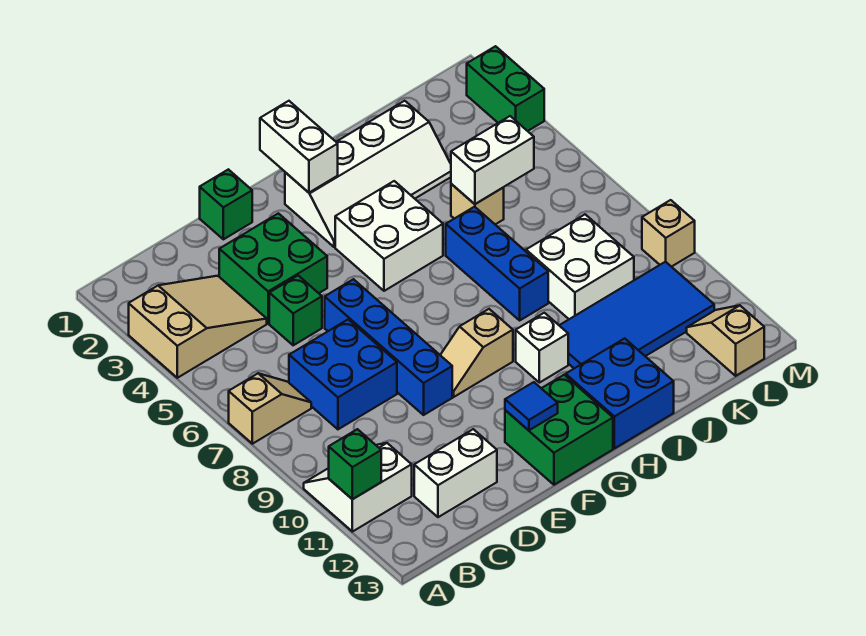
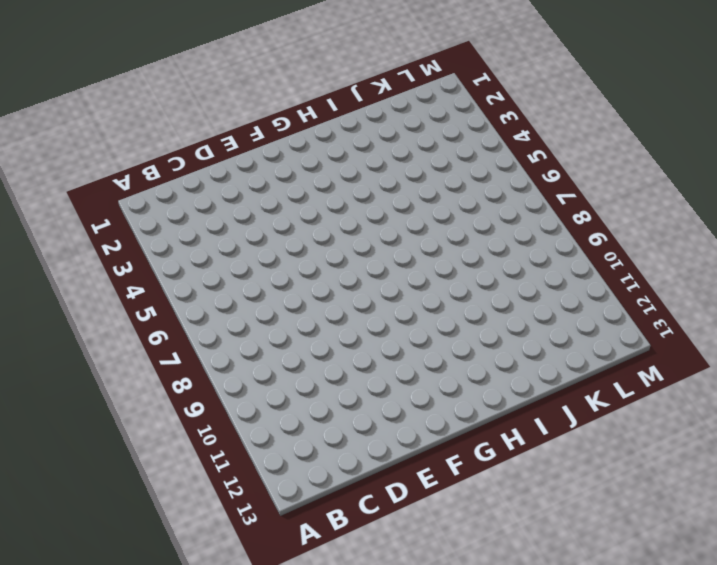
none -> tan 2x3 slope [129,276,267,378]
none -> tan 1x2 slope [229,373,311,444]
none -> white 2x2 slope [304,443,412,532]

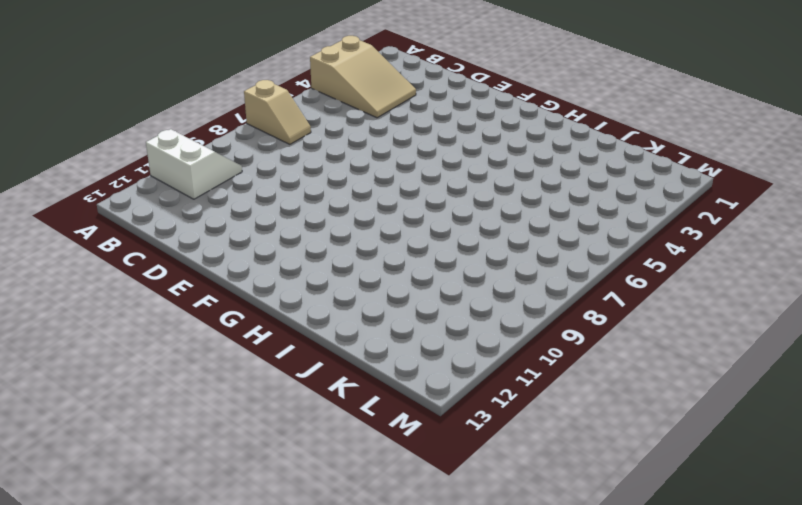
none -> blue 2x2 brick [289,319,397,429]
none -> white 1x2 brick [414,429,497,517]
none -> green 2x2 brick [219,213,327,323]

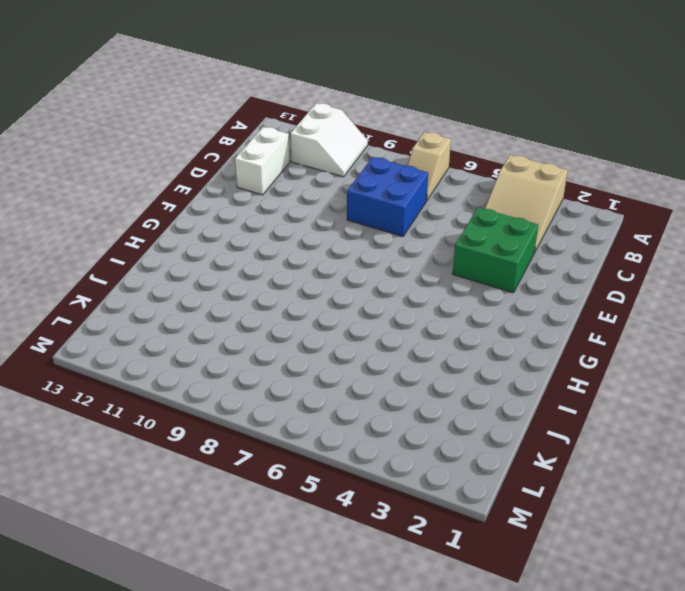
none -> green 1x1 brick [269,276,322,345]
none -> green 1x1 brick [200,169,252,239]
none -> blue 1x4 brick [325,279,452,415]

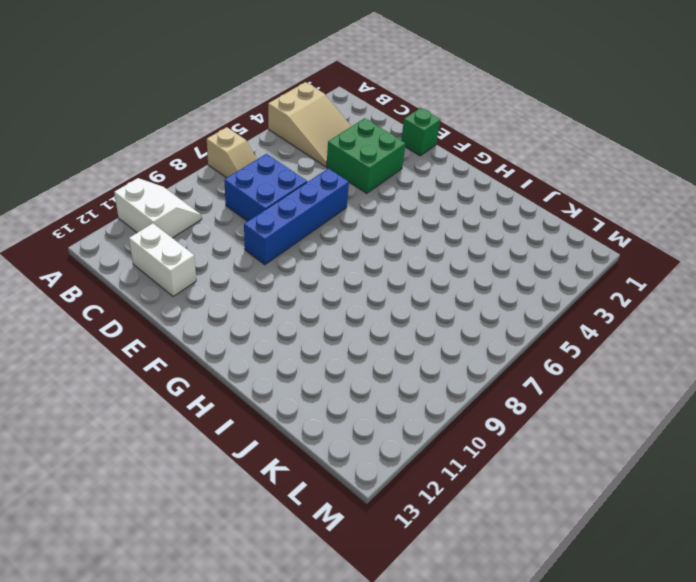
none -> green 1x1 brick [269,276,322,345]
none -> tan 1x2 slope [440,309,513,397]
none -> green 2x2 brick [505,375,613,485]

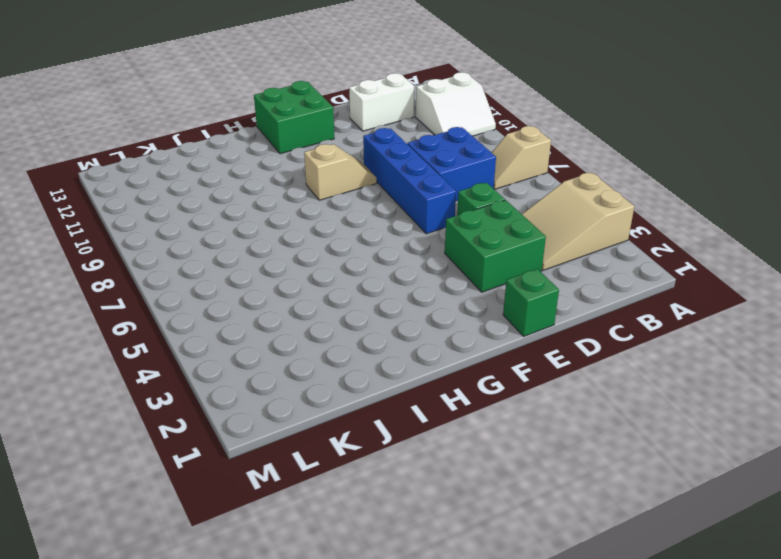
none -> white 2x4 slope [285,101,451,247]
none -> white 2x2 brick [335,181,443,291]
none -> white 1x1 brick [516,313,568,383]

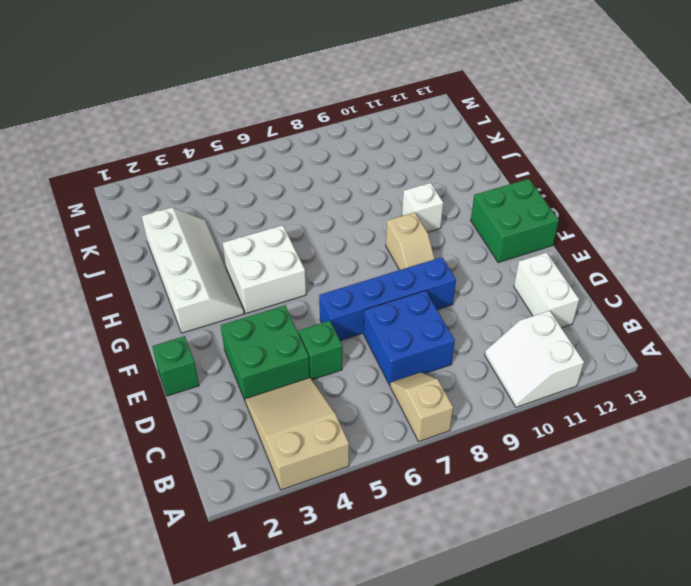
none -> blue 2x2 brick [566,338,674,448]
none -> blue 1x3 brick [446,207,548,320]
none -> blue 2x4 tile [559,262,714,368]

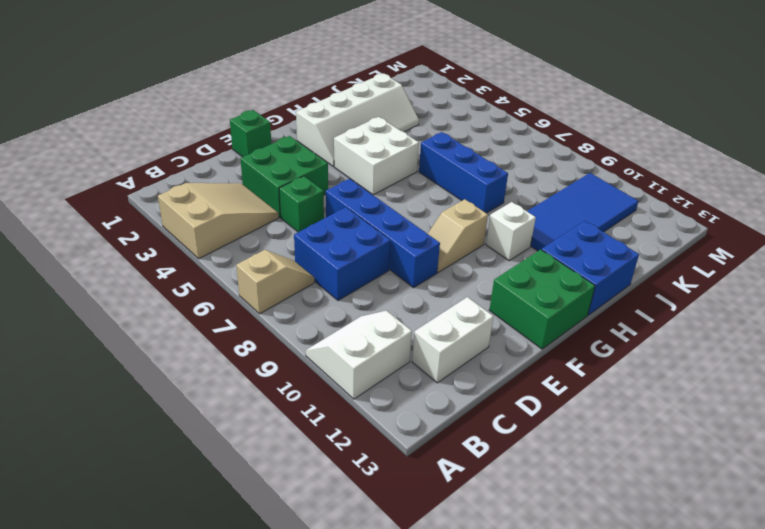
none -> tan 1x1 brick [451,184,504,224]
none -> white 2x2 brick [526,214,634,319]
none -> tan 1x2 slope [687,305,764,376]

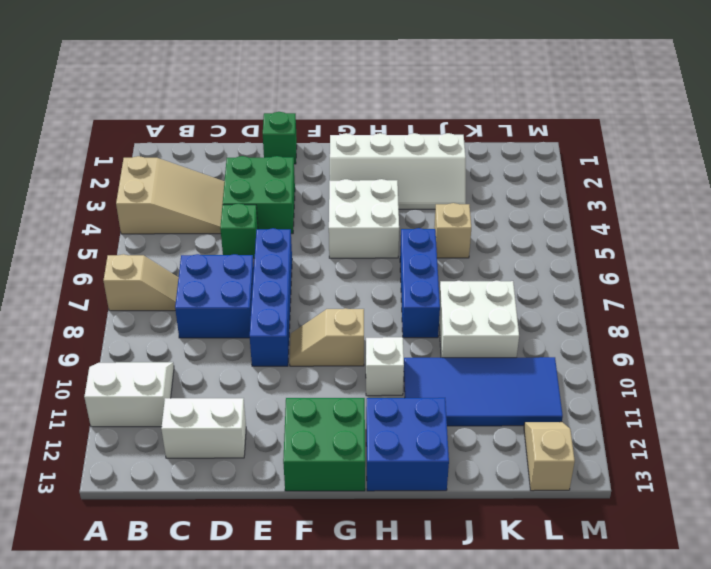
none -> green 1x2 brick [467,46,544,131]
none -> tan 1x1 brick [642,200,695,267]
none -> green 1x1 brick [329,429,381,499]

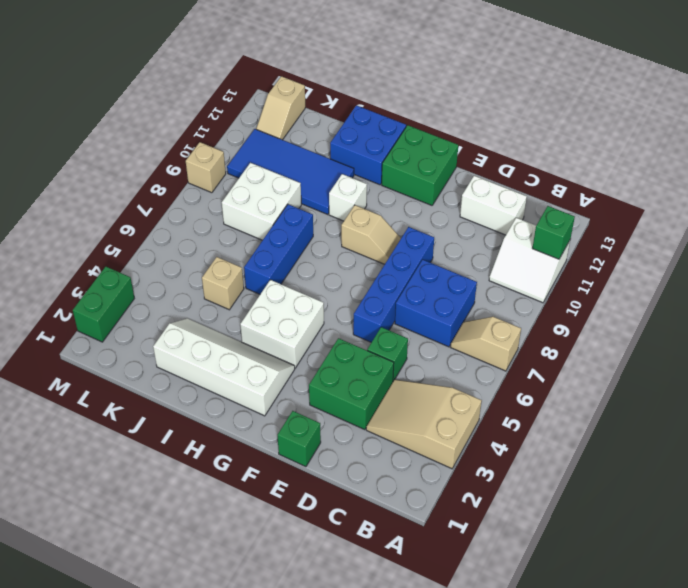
none -> blue 1x1 tile [505,382,558,430]
none -> white 1x2 brick [260,101,338,193]
none -> white 1x2 brick [451,116,534,204]

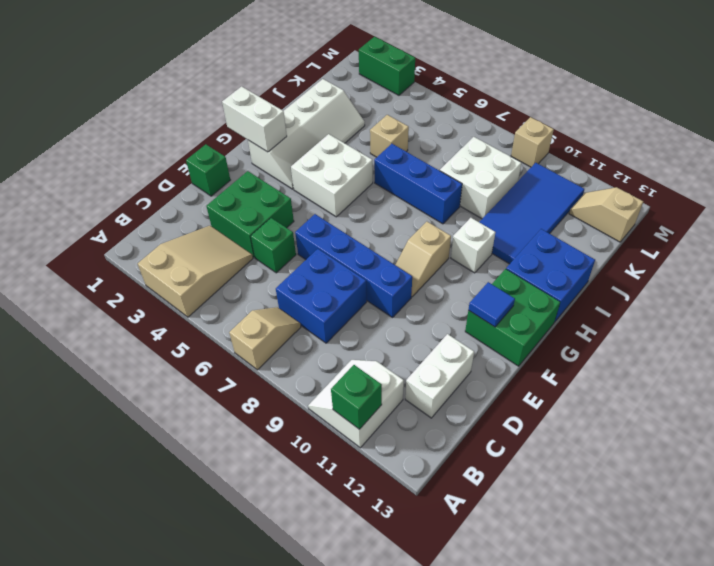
none -> white 1x2 brick [451,116,534,204]

